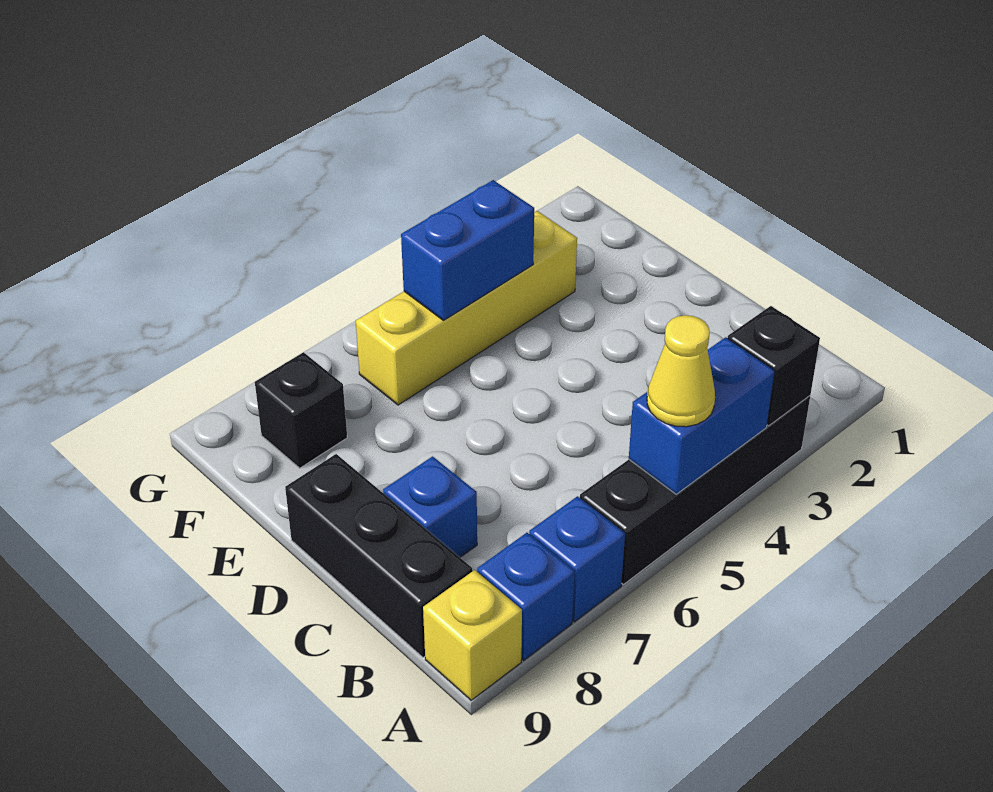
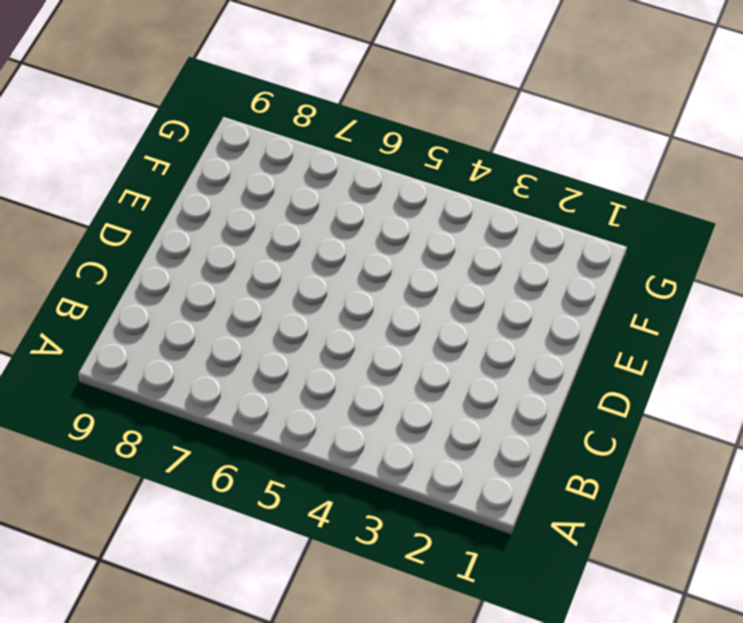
none -> black 1x4 brick [580,396,810,585]
none -> blue 1x1 brick [529,496,625,622]
none -> blue 1x1 brick [477,533,575,660]

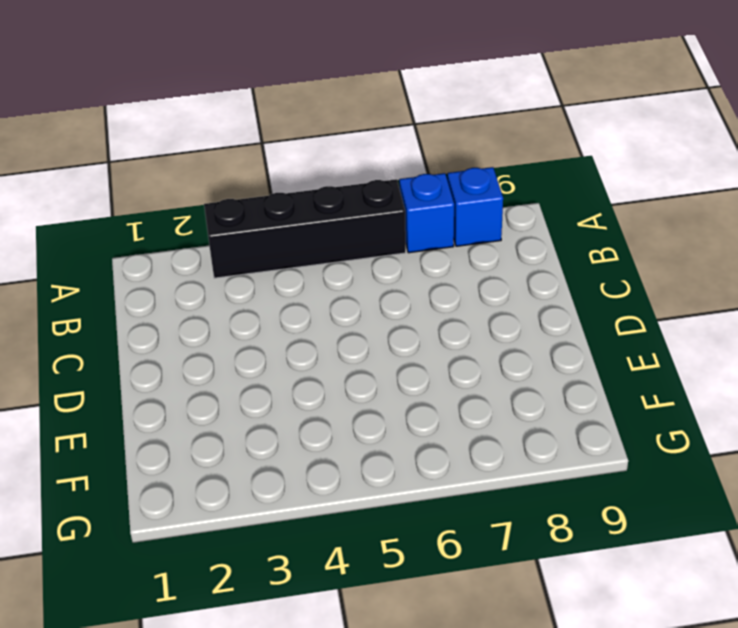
none -> yellow 1x1 brick [423,570,522,700]
none -> black 1x3 brick [285,454,472,657]
none -> blue 1x1 brick [383,456,477,557]

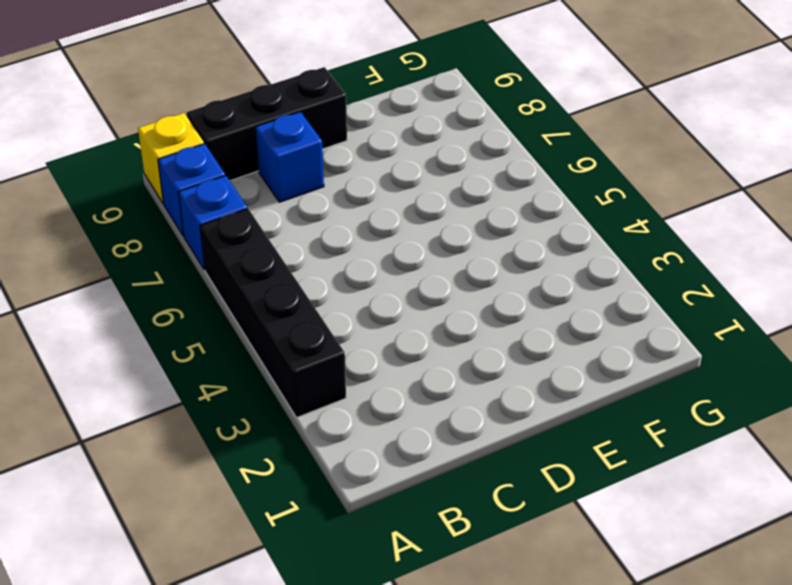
none -> yellow 1x4 brick [356,211,577,405]
none -> black 1x1 brick [255,352,347,468]
none -> black 1x1 brick [728,306,820,426]

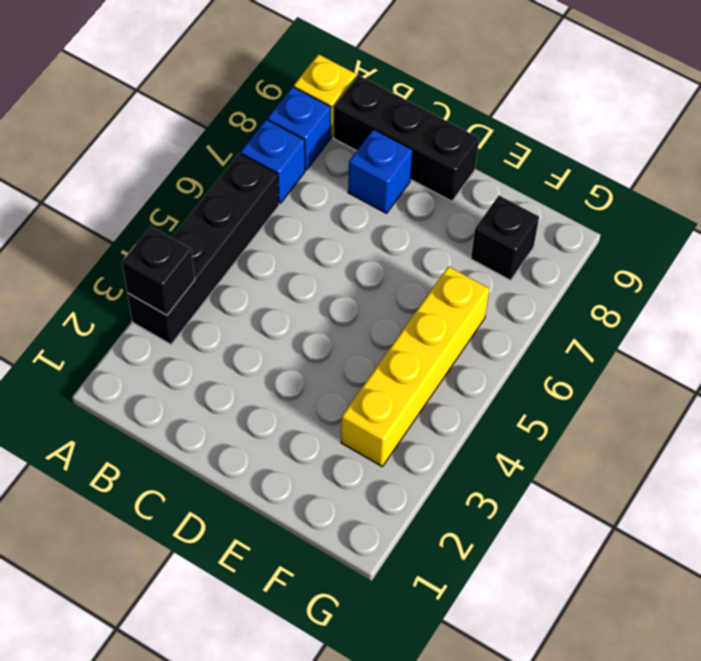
none -> blue 1x2 brick [629,337,775,494]
none -> blue 1x2 brick [401,180,534,320]
none -> yellow 1x1 cone [647,315,715,427]

